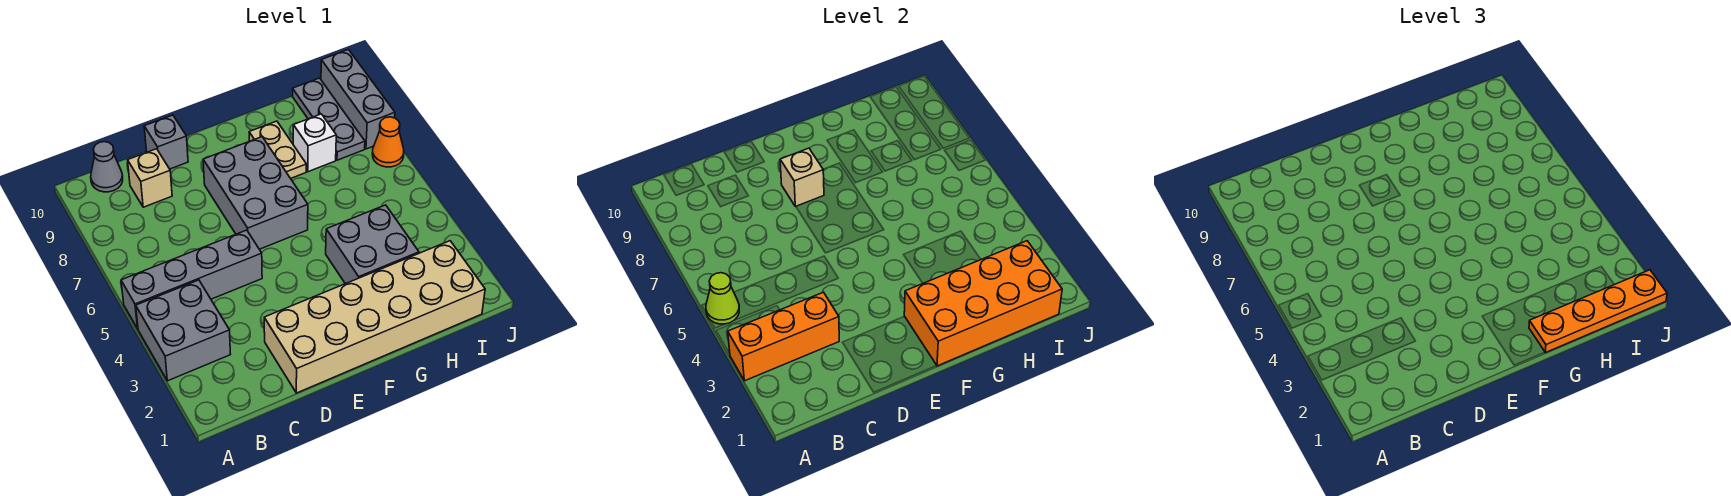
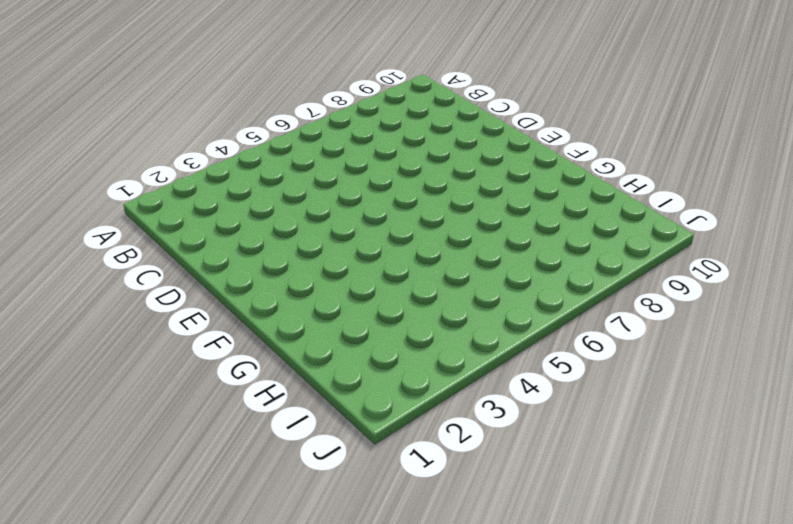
none -> grey 2x2 brick [136,280,231,381]
none -> grey 1x4 brick [121,230,262,329]
none -> grey 1x1 cone [91,142,123,192]

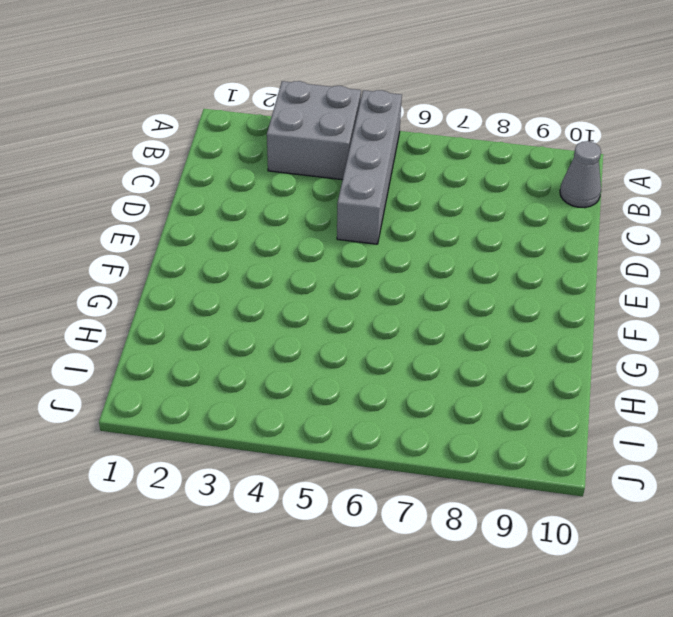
none -> tan 1x1 brick [128,149,172,207]
none -> tan 2x6 brick [264,241,485,393]
none -> grey 1x1 brick [144,115,188,169]

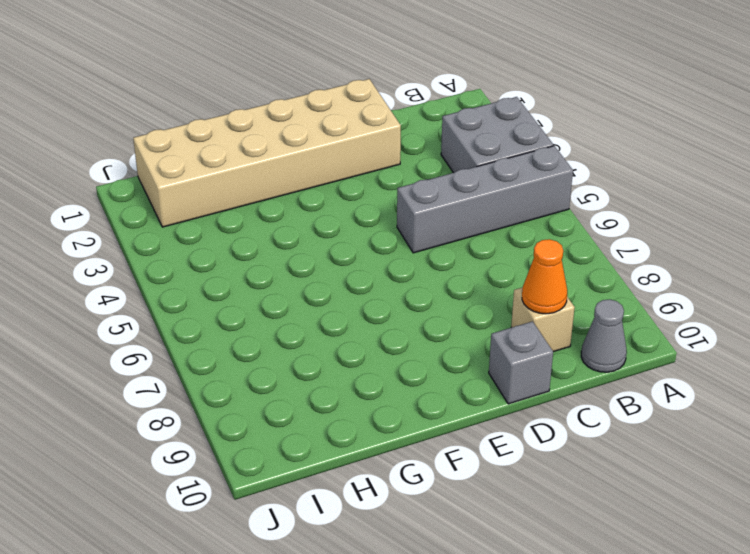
orange 1x1 cone [522,239,567,314] -> orange 1x1 cone moved to [372,117,404,167]
none -> grey 2x3 brick [203,137,308,249]
none -> grey 2x2 brick [326,205,419,284]
none -> tan 1x2 plate [249,121,306,179]

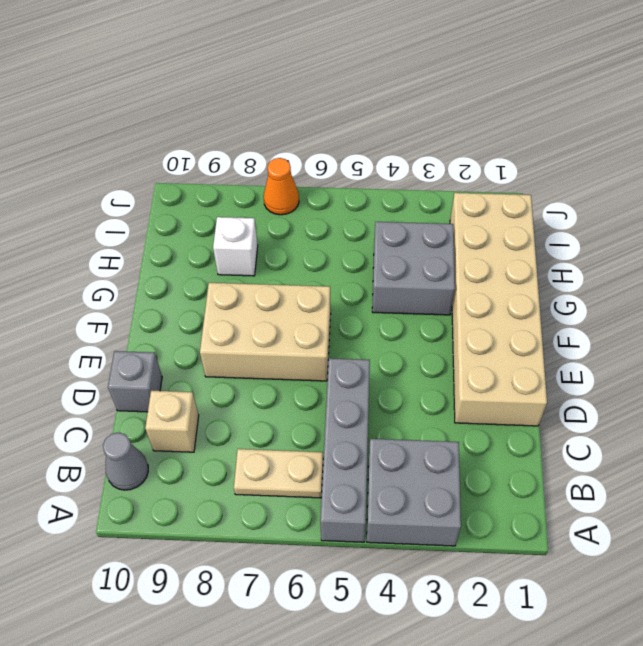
tan 1x2 plate [234,449,323,498] -> tan 1x2 plate moved to [249,121,306,179]
tan 2x3 brick [200,283,331,381] -> grey 2x3 brick [203,137,308,249]
none -> grey 1x3 plate [293,78,365,160]
none -> grey 1x3 brick [321,50,395,149]
none -> orange 1x3 brick [728,292,839,381]

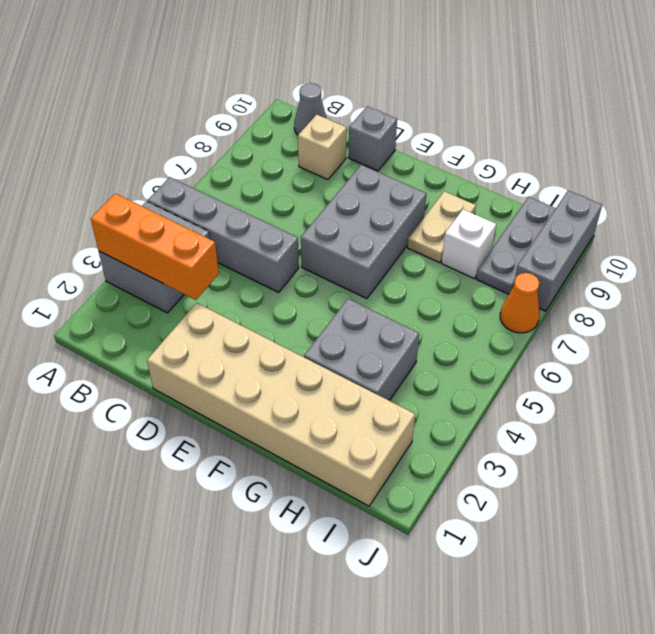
none -> lime 1x1 cone [706,273,739,324]
none -> tan 1x1 brick [780,148,824,207]
none -> orange 2x4 brick [904,241,1062,366]

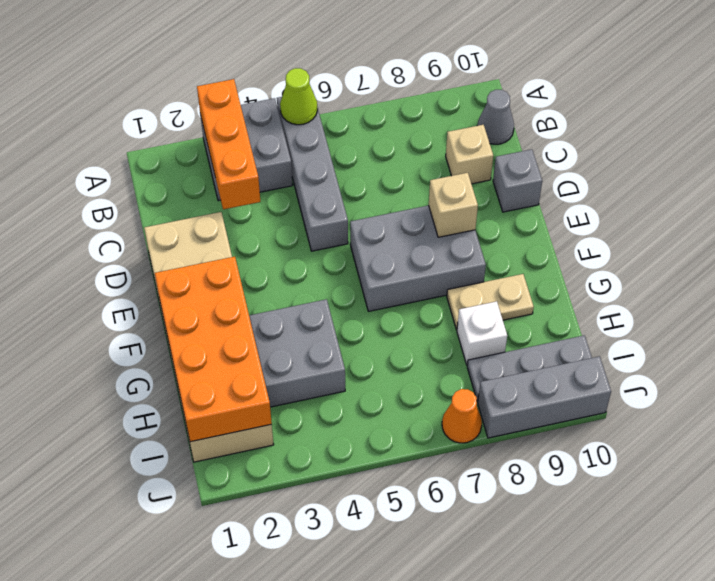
none -> orange 1x4 plate [1529,270,1667,353]

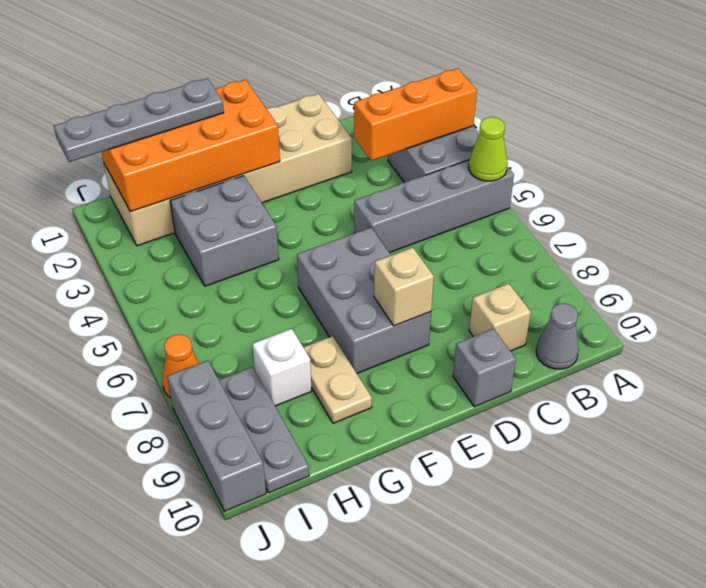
grey 1x4 plate [54,78,224,162] -> orange 1x4 plate [1529,270,1667,353]

